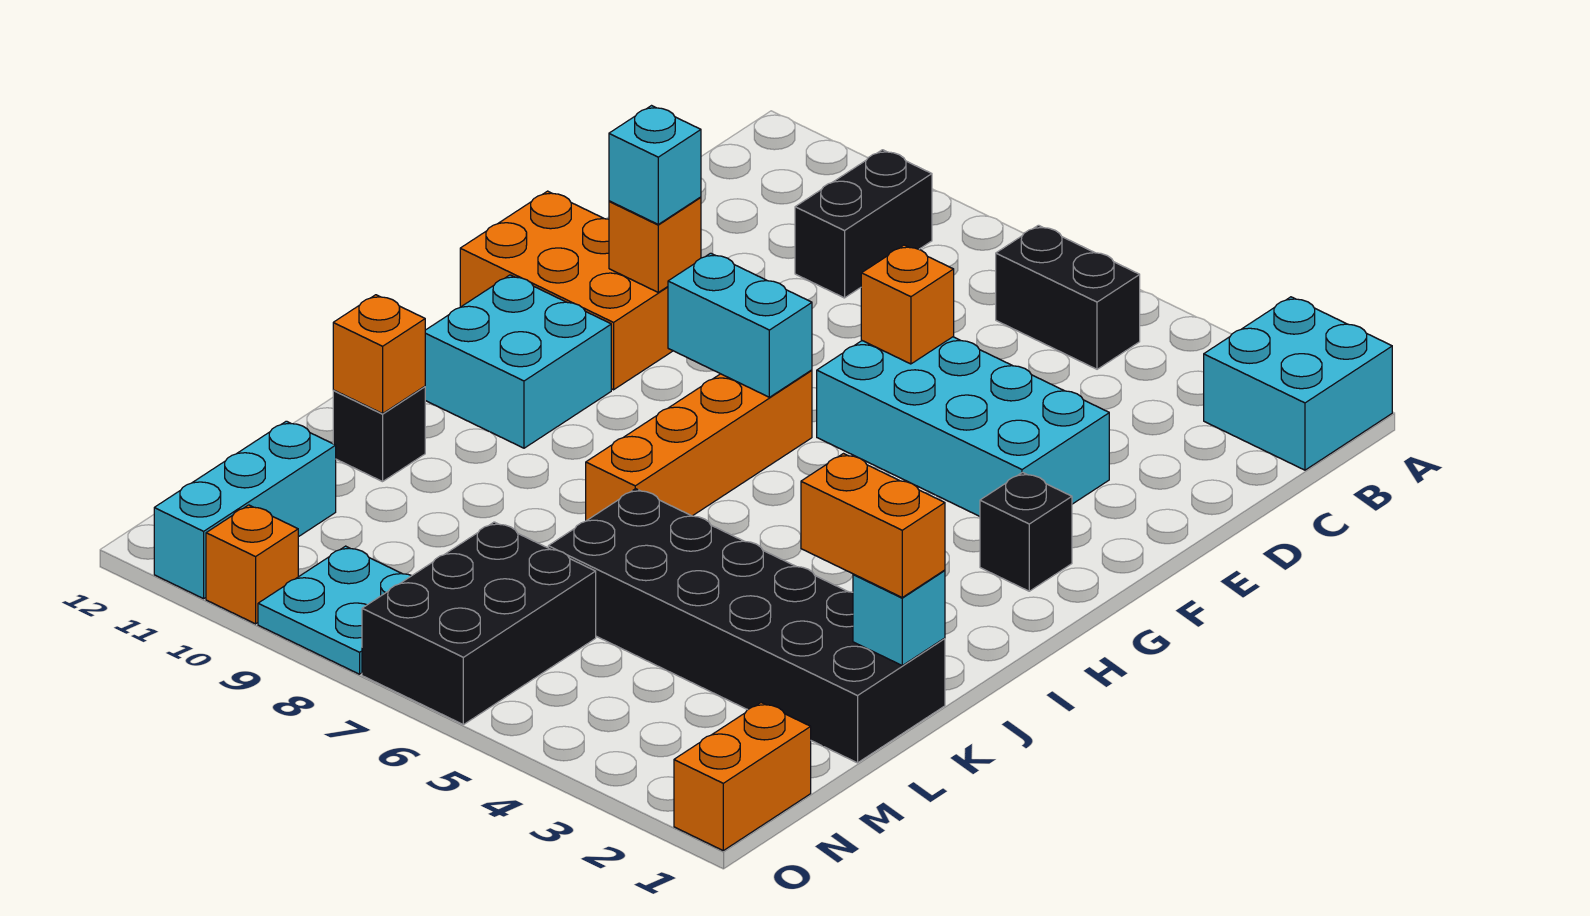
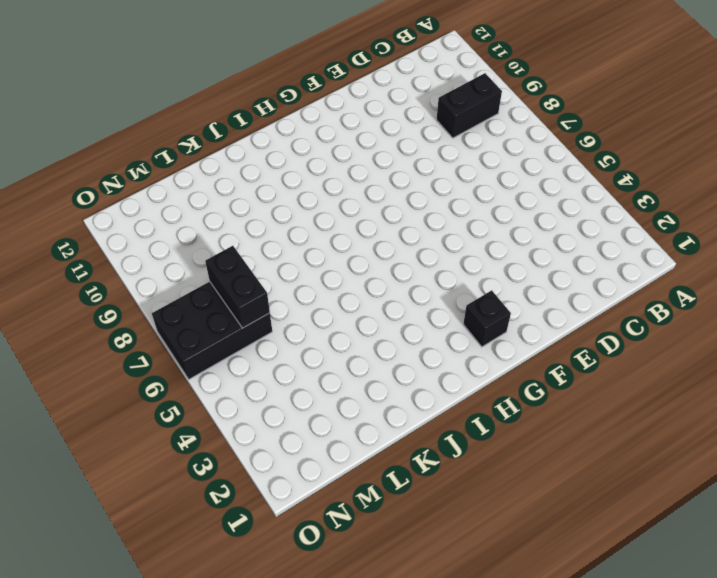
black 1x2 brick [205,246,270,328] -> black 1x2 brick moved to [996,225,1140,369]
none -> cyan 2x2 brick [1204,297,1392,470]
none -> cyan 2x4 brick [817,337,1109,516]
none -> orange 2x3 brick [460,191,673,390]

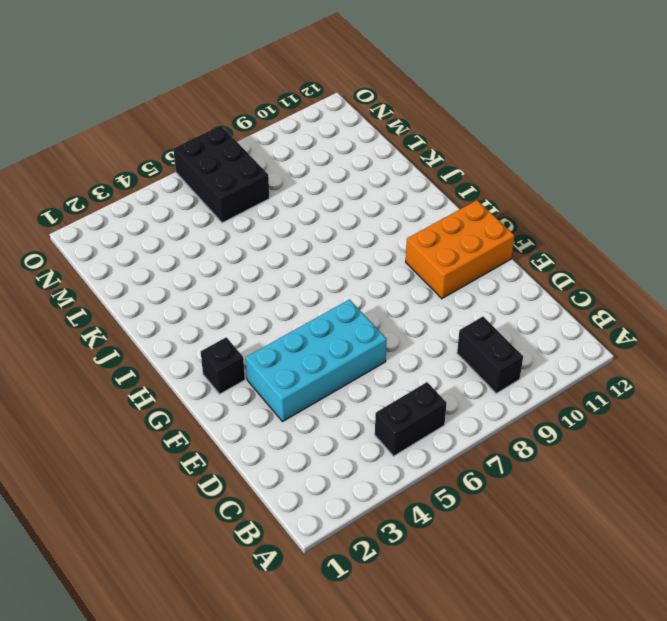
none -> cyan 2x2 brick [1204,297,1392,470]
none -> orange 1x4 brick [586,370,812,521]
none -> cyan 2x2 brick [425,275,611,448]

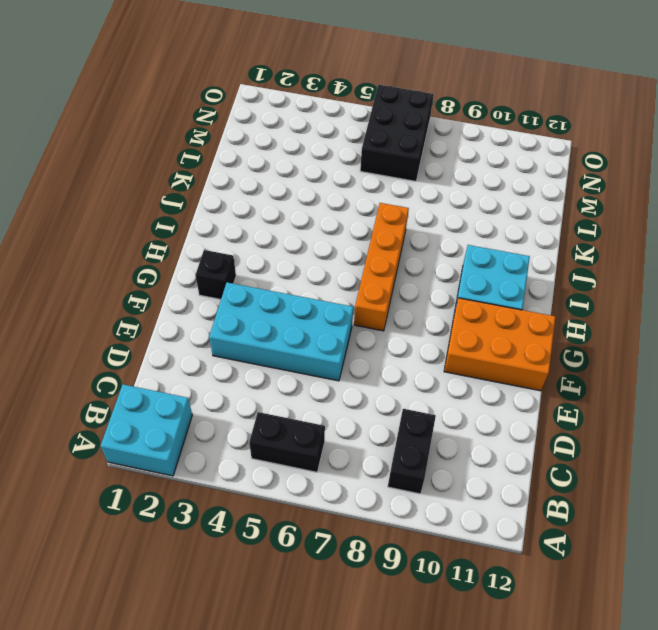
none -> black 2x6 brick [548,489,945,763]
none -> black 1x1 brick [333,386,425,482]
none -> cyan 1x3 brick [154,421,336,599]

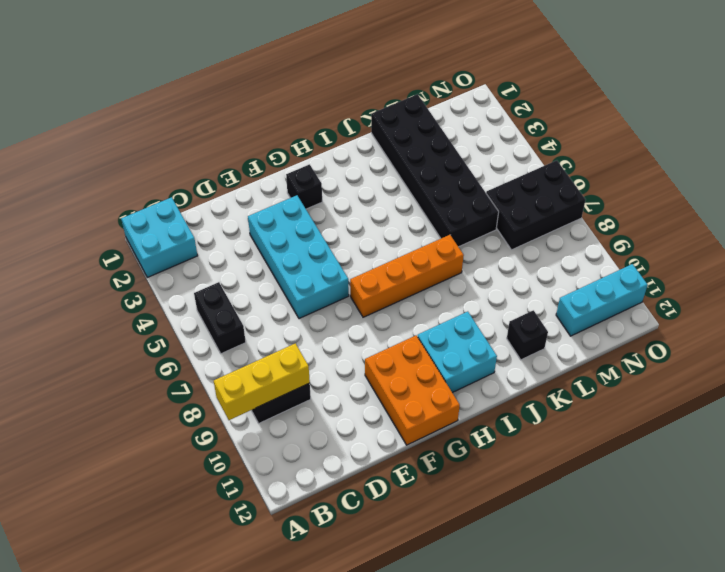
yellow 1x3 brick [214,343,310,420] -> none
none -> orange 1x2 brick [674,703,811,850]
none -> cyan 2x2 plate [258,546,411,674]
none -> orange 1x1 brick [206,505,298,624]

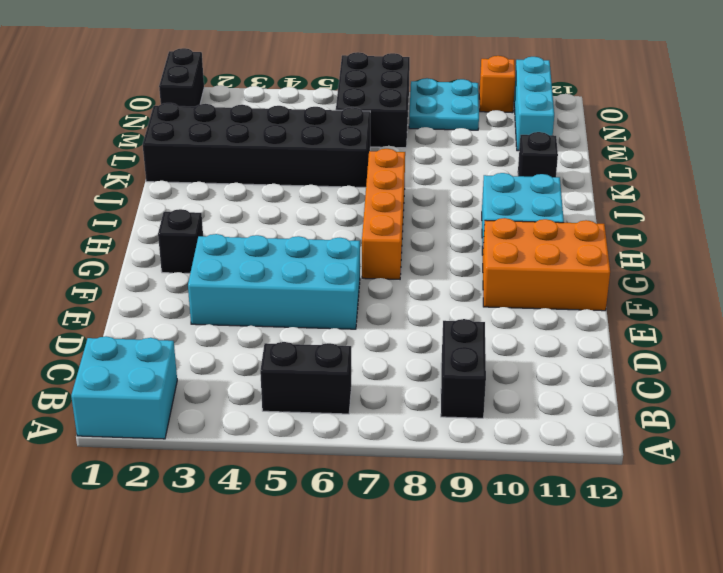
black 1x2 brick [159,48,204,107] -> orange 1x2 brick [674,703,811,850]
none -> orange 1x1 brick [861,245,954,364]
none -> orange 1x1 brick [609,197,701,292]
none -> cyan 1x2 brick [668,253,812,397]

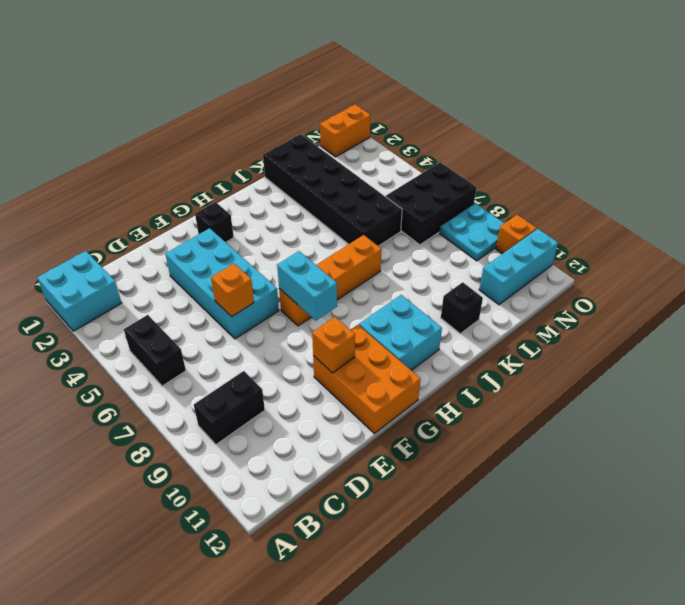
none -> cyan 1x1 brick [853,570,945,665]
none -> orange 1x1 brick [333,295,425,414]
none -> cyan 1x1 brick [609,106,701,224]

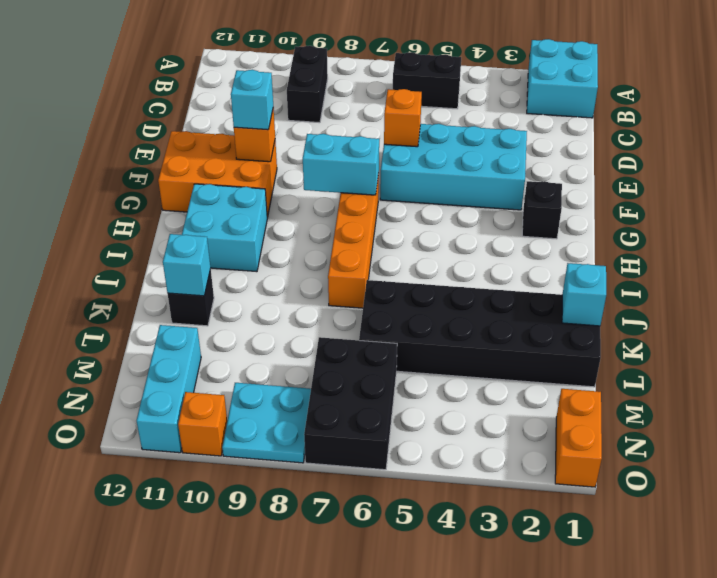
cyan 1x1 brick [163,234,211,296] -> orange 1x1 brick [333,295,425,414]
none -> orange 1x2 brick [801,454,945,597]

